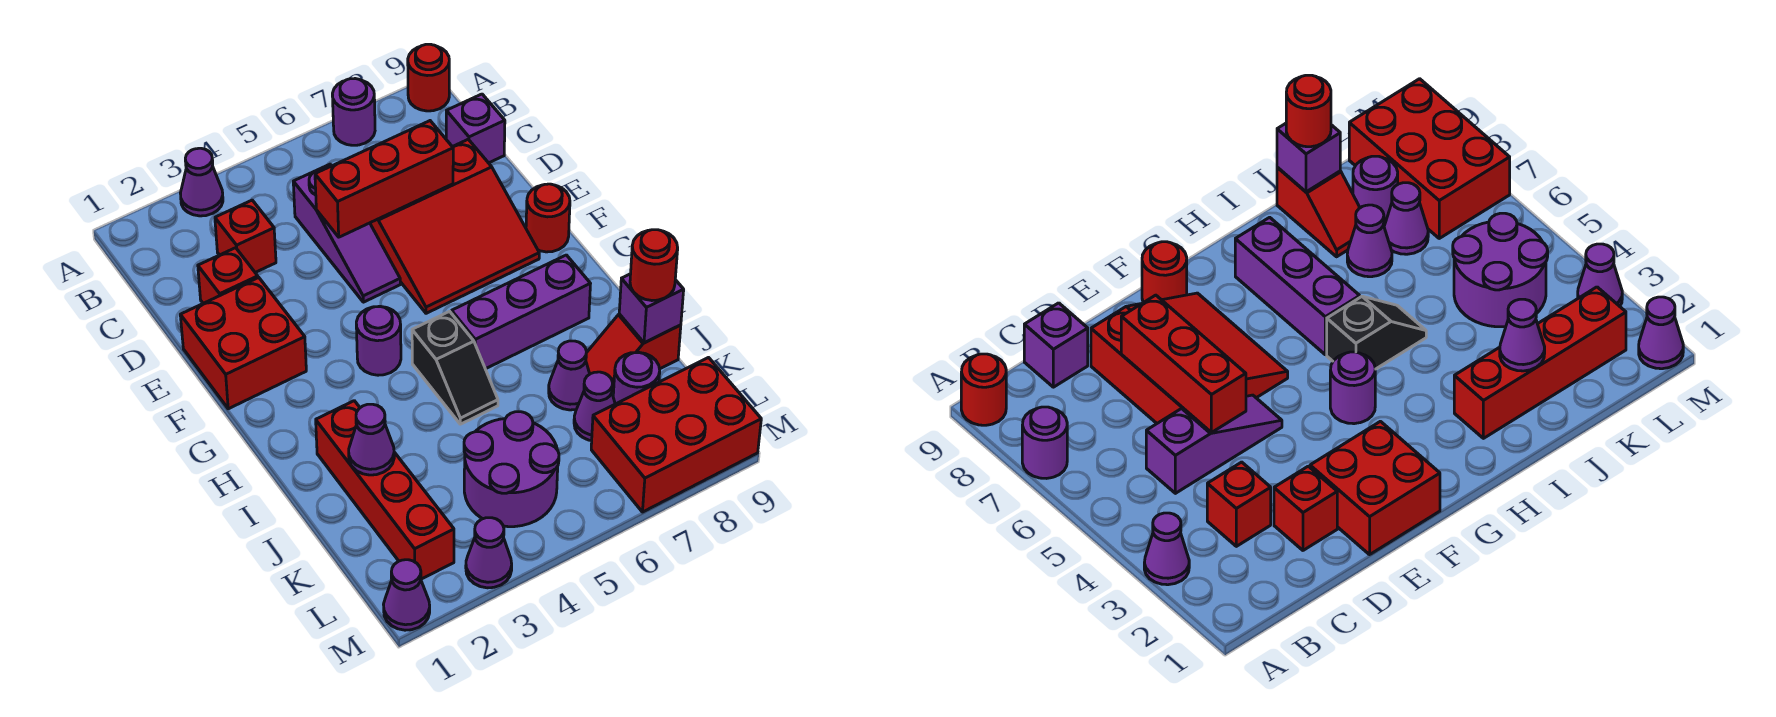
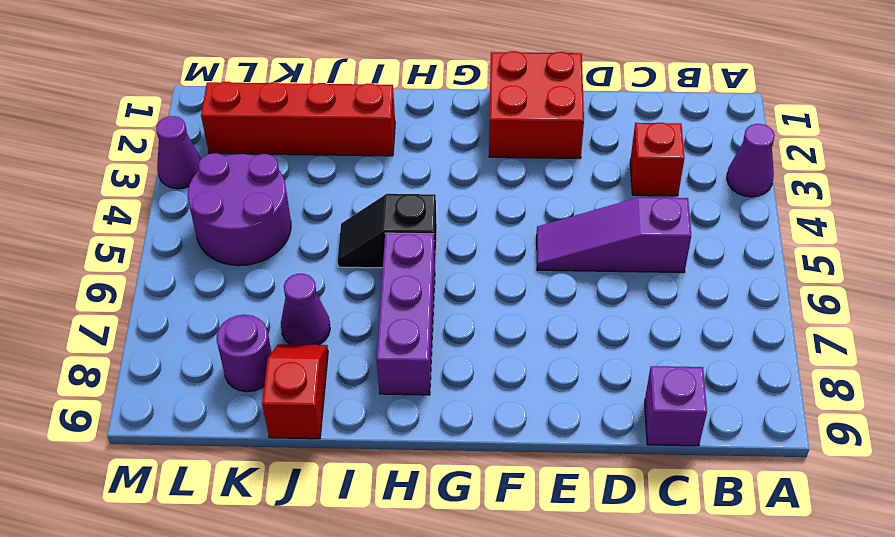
none -> purple 1x1 round brick [332,79,375,145]
none -> red 1x1 round brick [408,44,449,111]
none -> red 1x1 brick [198,248,258,303]

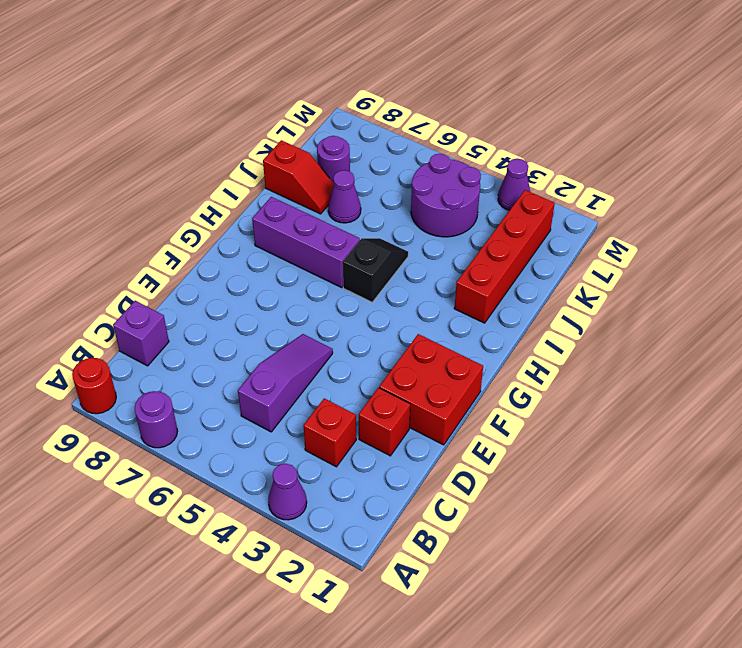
none -> red 3x3 slope [370,139,539,313]
none -> red 1x1 round brick [526,184,570,252]
none -> purple 1x1 round brick [356,306,401,375]

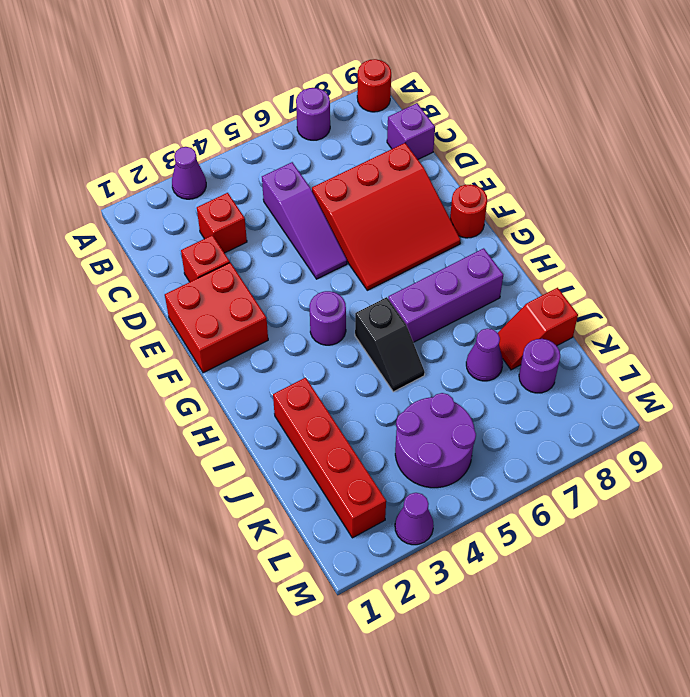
none -> purple 1x1 cone [574,372,615,441]
none -> red 2x3 brick [591,358,761,512]
none -> purple 1x1 cone [384,560,430,630]

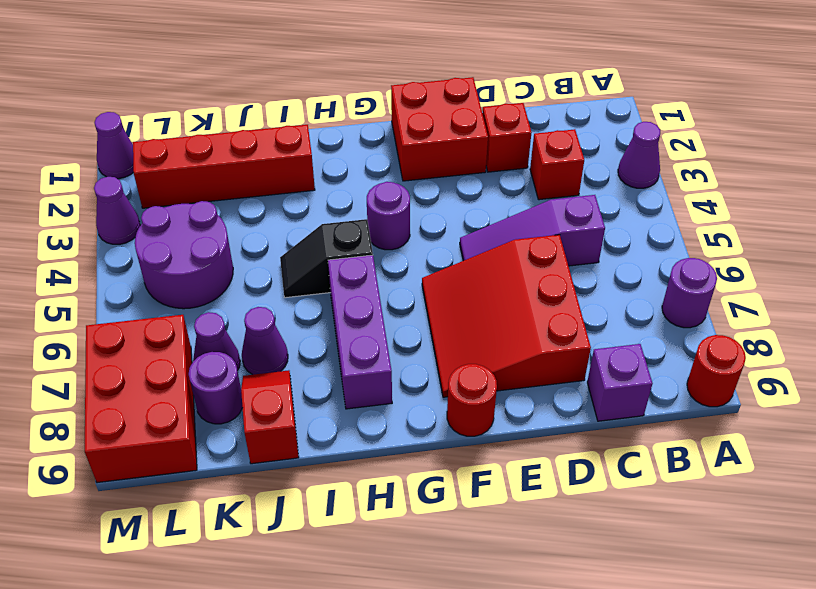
none -> red 1x3 brick [315,121,453,237]
none -> purple 1x1 cone [349,404,394,475]
none -> purple 1x1 brick [619,274,684,343]

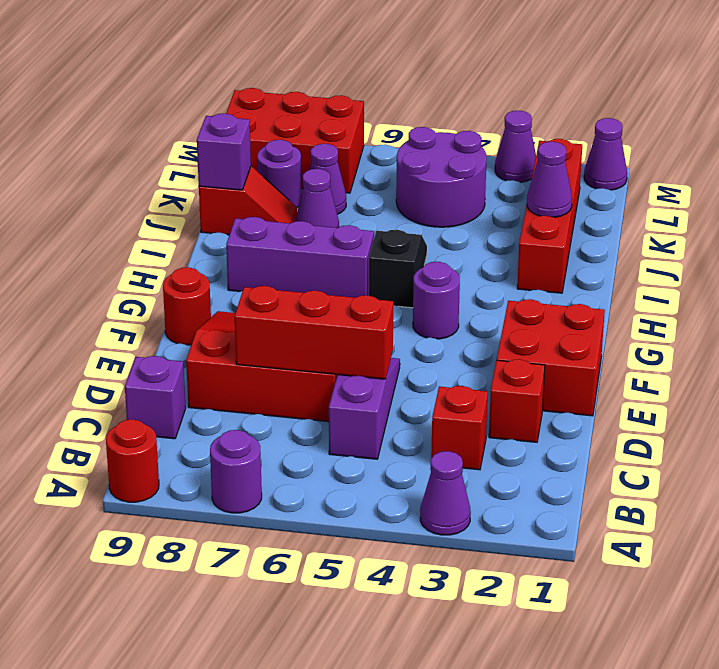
none -> red 1x1 round brick [630,230,678,301]

